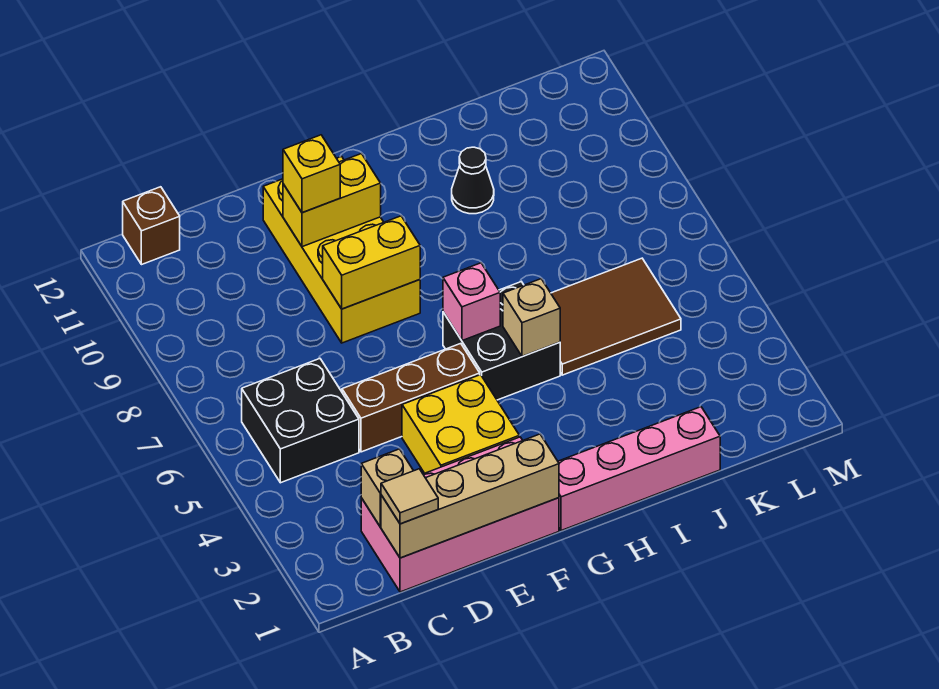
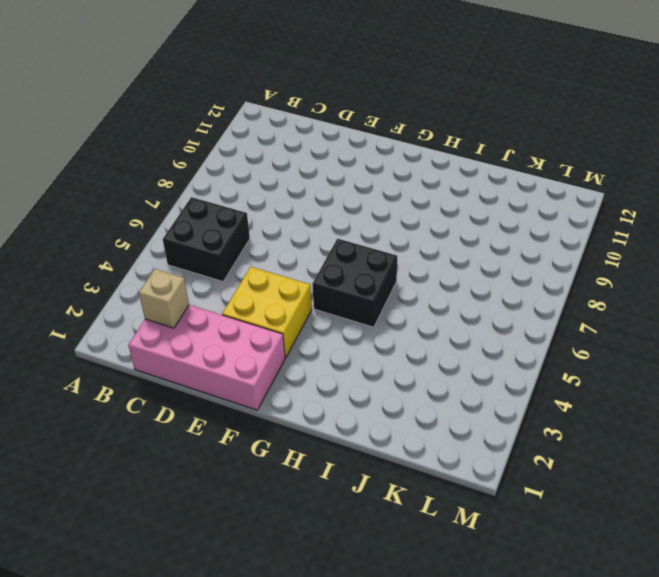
none -> brown 1x1 brick [123,187,180,265]
none -> brown 1x3 brick [342,344,480,452]
none -> yellow 2x4 brick [263,156,420,343]

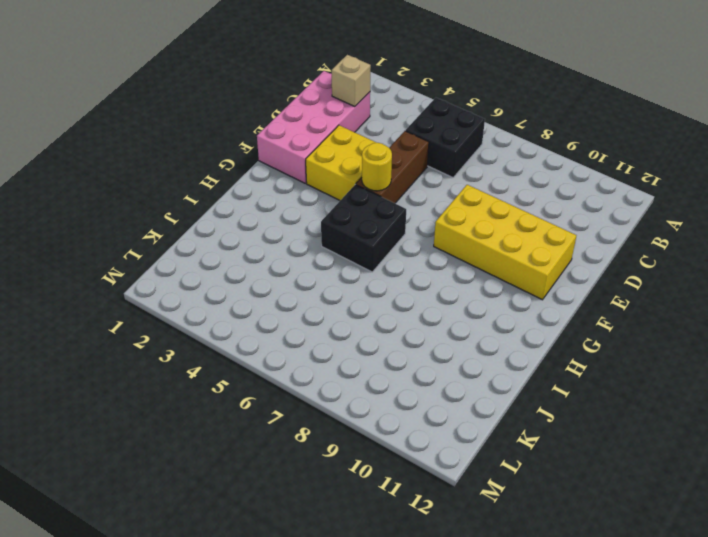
yellow 1x1 round brick [362,143,392,191] -> none
none -> brown 1x1 brick [123,187,180,265]
none -> pink 1x4 brick [558,407,720,531]
none -> brown 2x3 tile [551,258,681,375]

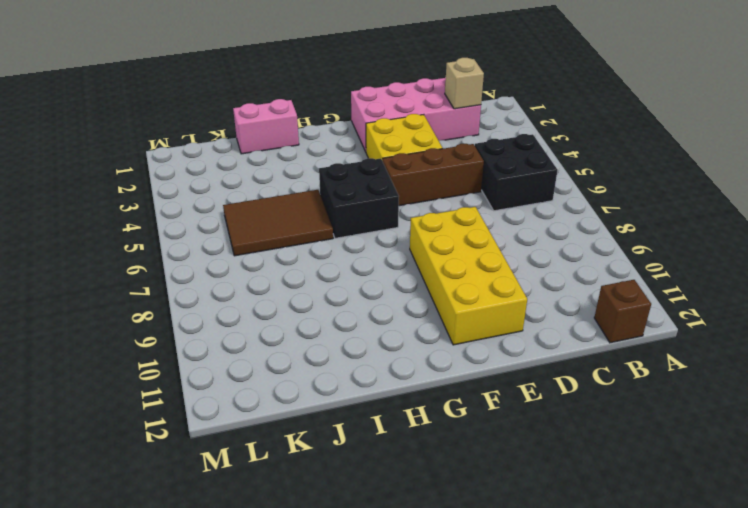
pink 1x2 brick [233,99,299,154] -> pink 1x4 brick [558,407,720,531]
none -> black 1x1 cone [452,147,494,214]
none -> tan 1x4 brick [381,434,559,558]
none -> yellow 1x2 brick [323,216,420,309]

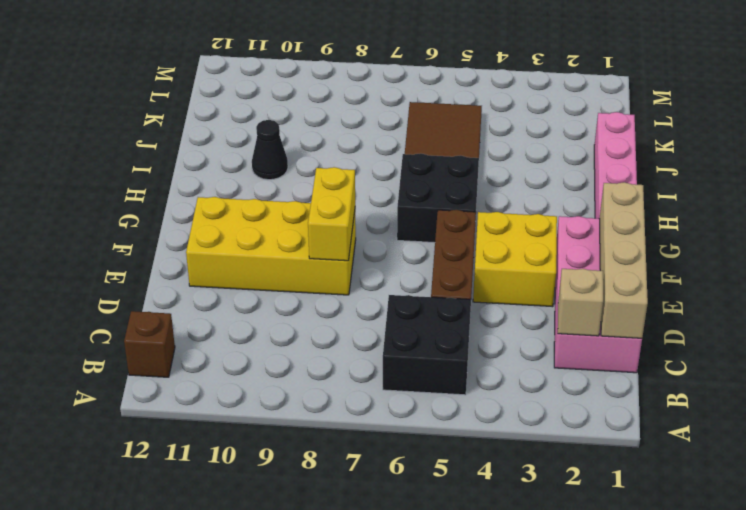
none -> yellow 1x2 brick [283,154,381,247]
none -> pink 1x1 brick [443,263,500,341]
none -> tan 1x1 brick [503,279,560,357]

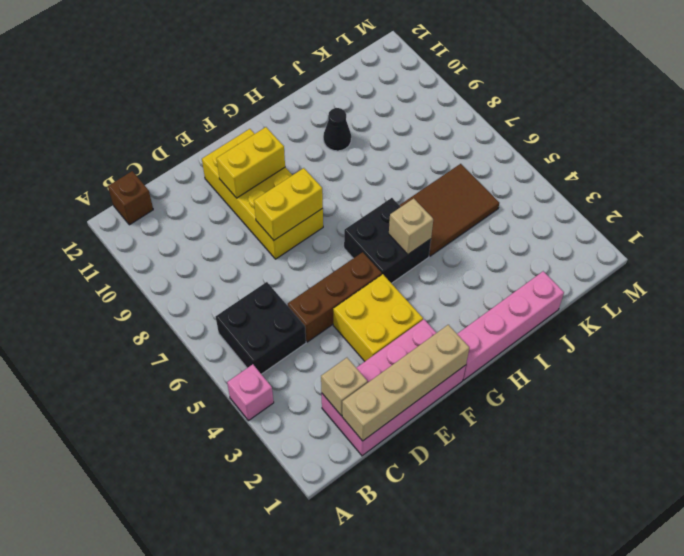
pink 1x1 brick [227,364,274,421] -> pink 1x1 brick moved to [443,263,500,341]
none -> tan 1x1 tile [381,469,438,524]
none -> yellow 1x1 brick [283,135,340,213]

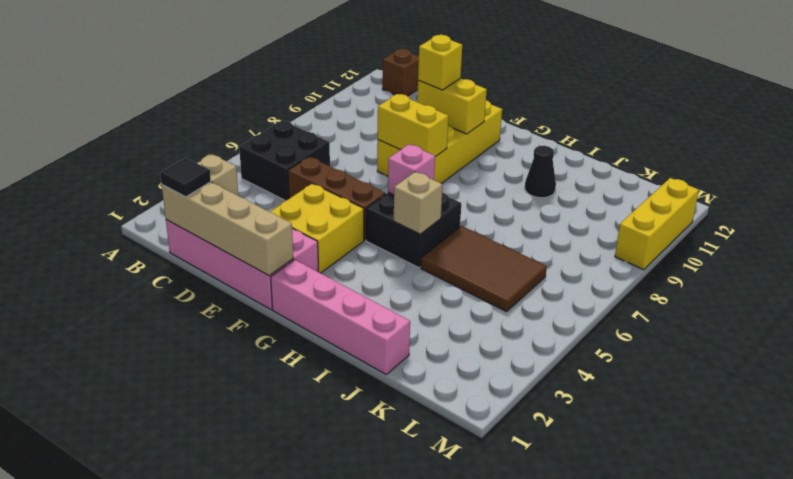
black 1x1 tile [160,158,211,197] -> tan 1x1 tile [381,469,438,524]
yellow 1x3 brick [615,178,699,270] -> none

